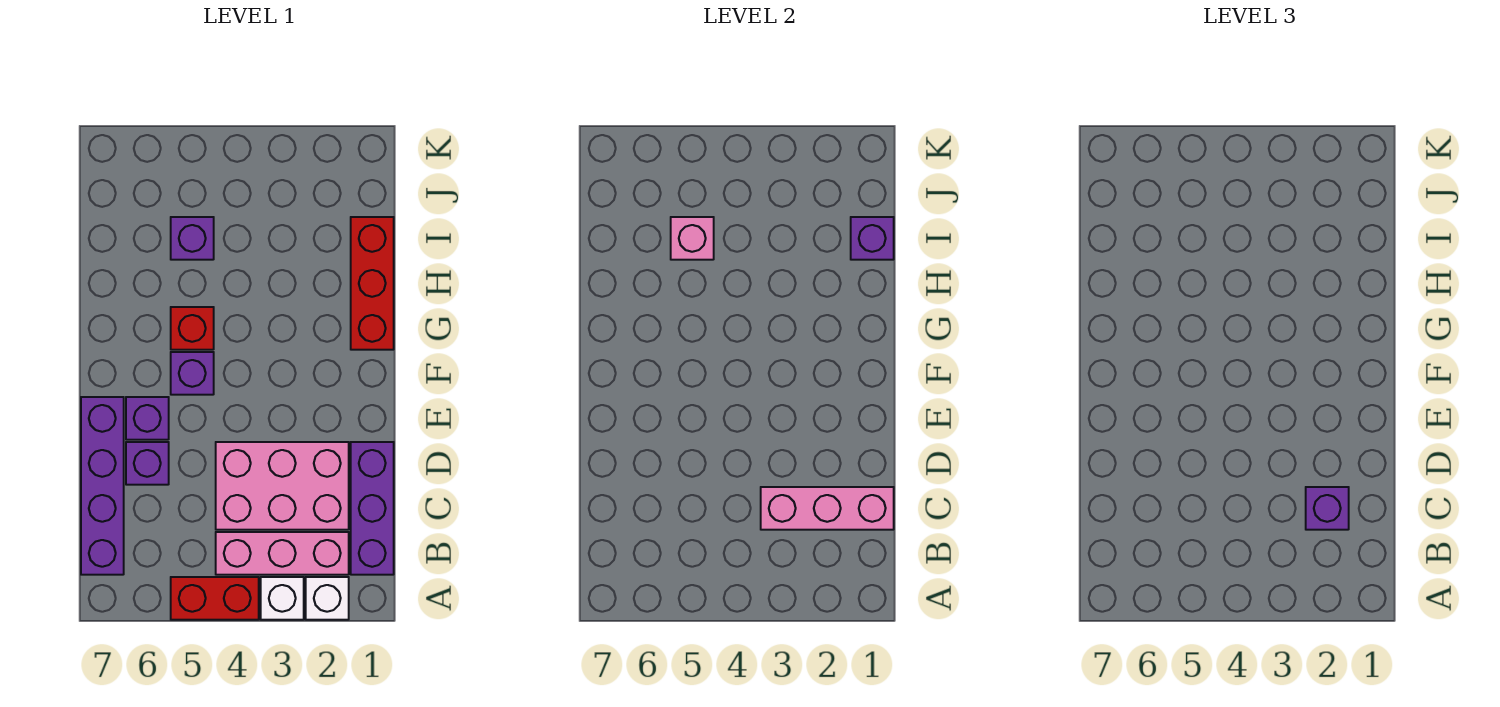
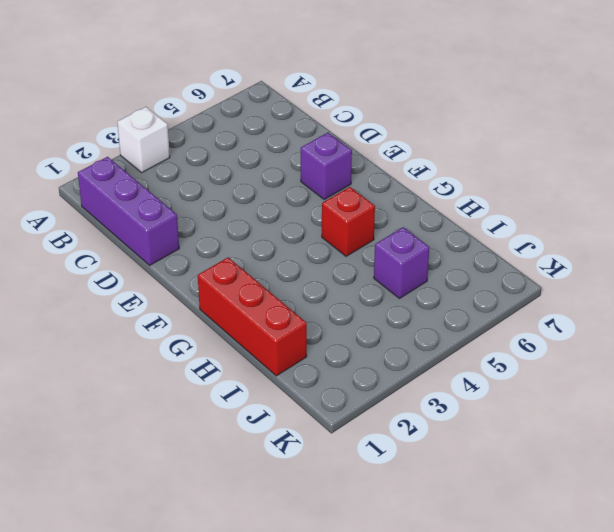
none -> white 1x1 brick [306,577,349,620]
none -> red 1x2 brick [171,577,259,620]
none -> pink 1x3 brick [216,532,349,575]

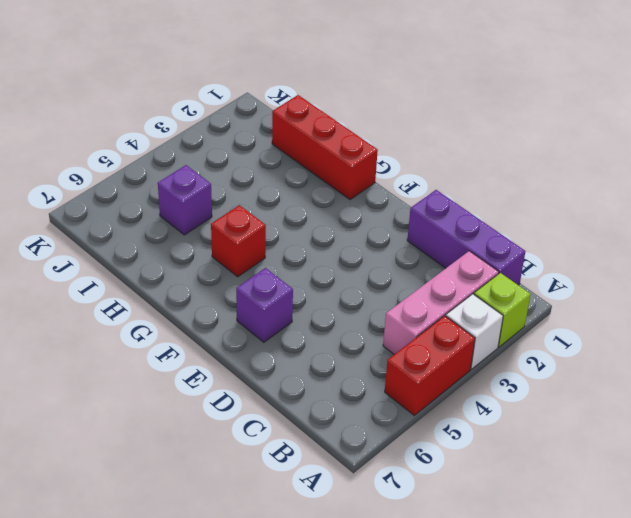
lime 1x1 brick [474,273,531,347] -> white 1x1 brick [306,577,349,620]
none -> purple 1x4 brick [81,397,124,575]
none -> pink 2x3 brick [216,442,349,530]
none -> purple 1x1 brick [126,442,169,485]

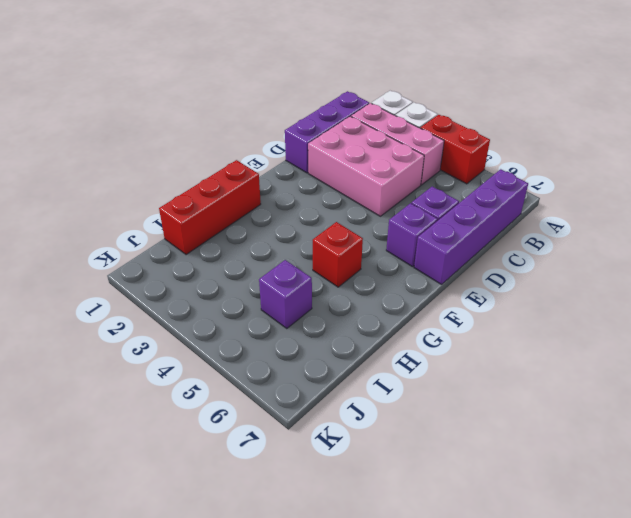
none -> purple 1x1 brick [171,352,214,395]
none -> pink 1x3 brick [761,487,894,530]
none -> purple 1x1 brick [851,217,894,260]

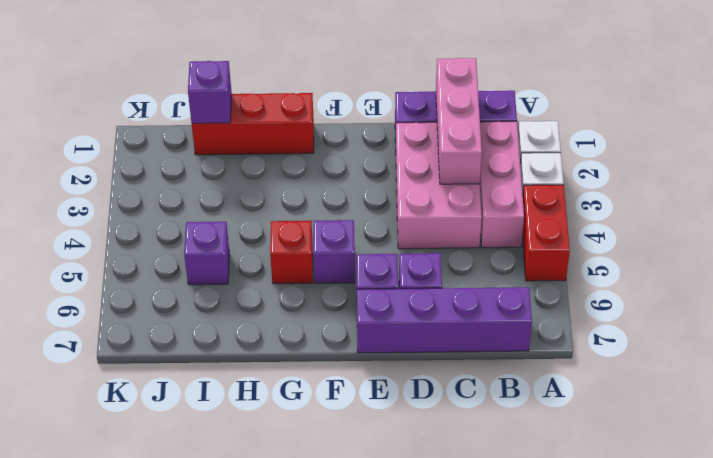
none -> pink 1x1 brick [671,217,714,260]
none -> purple 1x1 brick [1306,487,1349,530]

